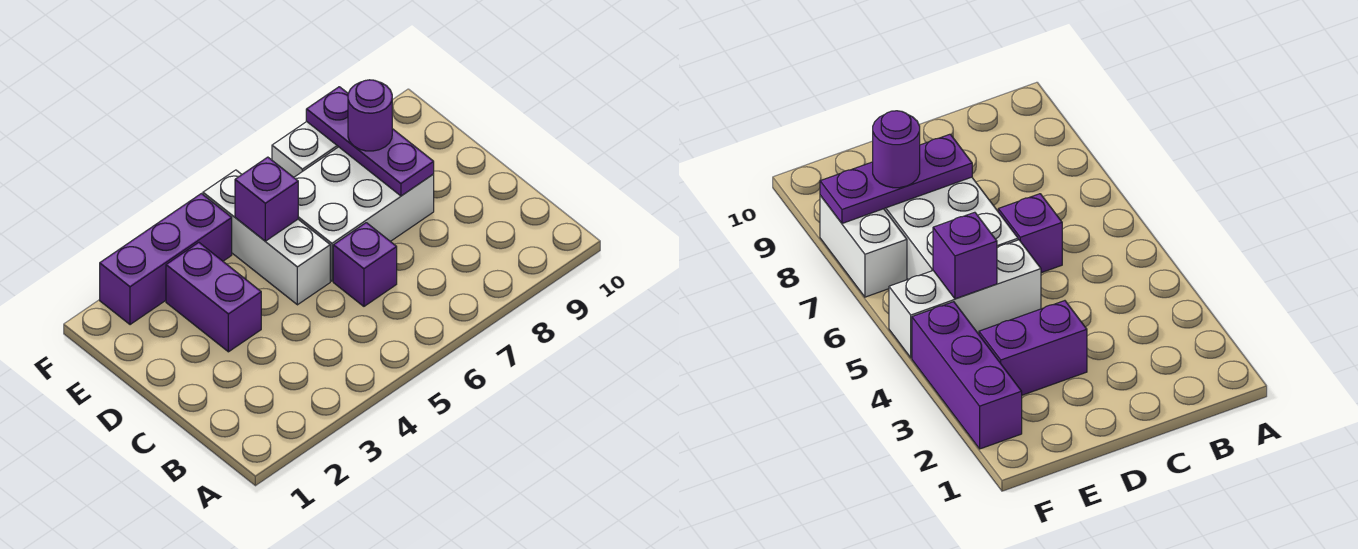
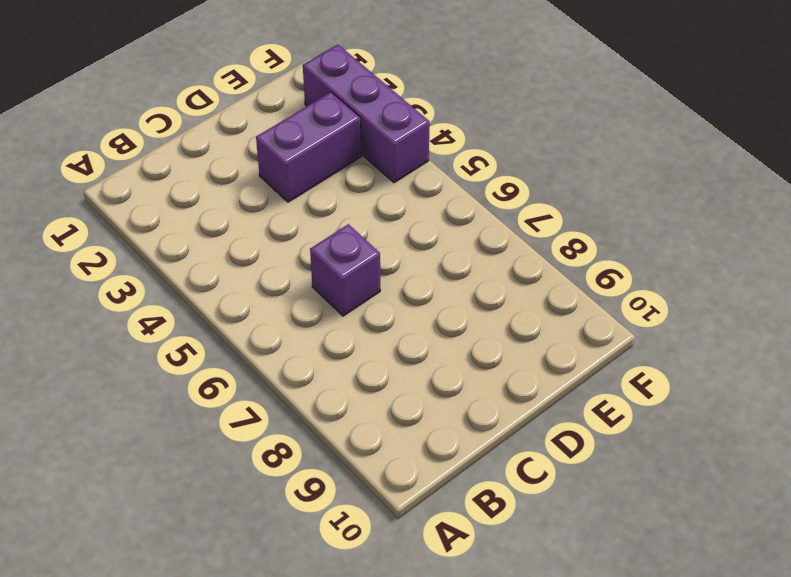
none -> white 1x3 brick [203,170,330,305]
none -> white 2x3 brick [294,147,434,281]

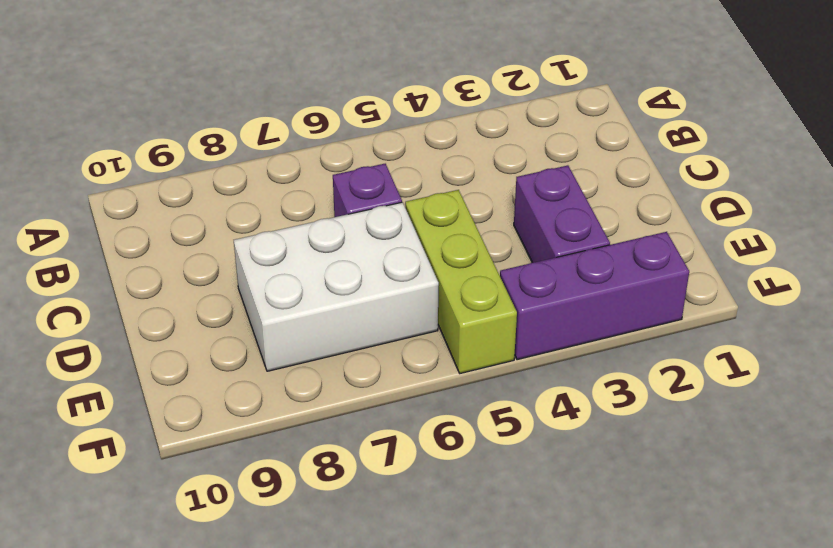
lime 1x3 brick [405,190,517,373] -> white 1x3 brick [203,170,330,305]
none -> white 1x2 brick [272,122,338,177]
none -> purple 1x3 plate [306,87,434,196]

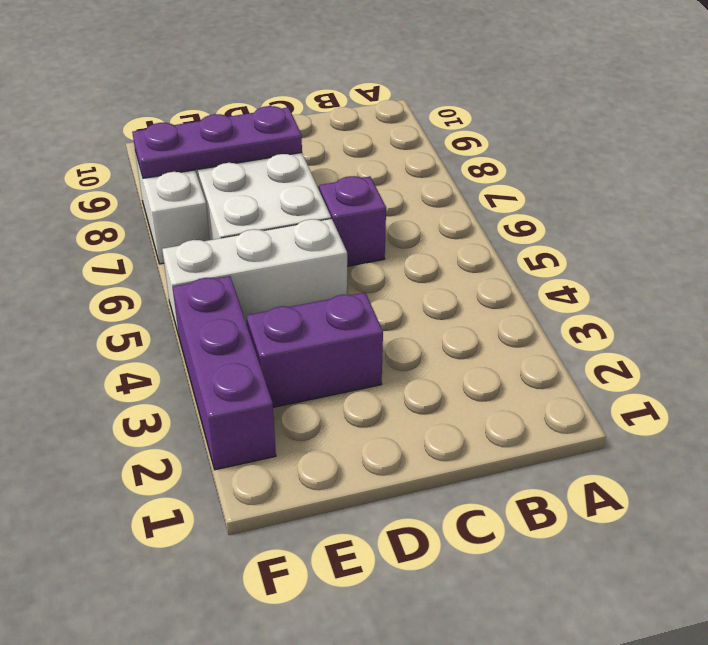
none -> purple 1x1 brick [235,157,298,241]
none -> purple 1x1 round brick [348,80,392,151]

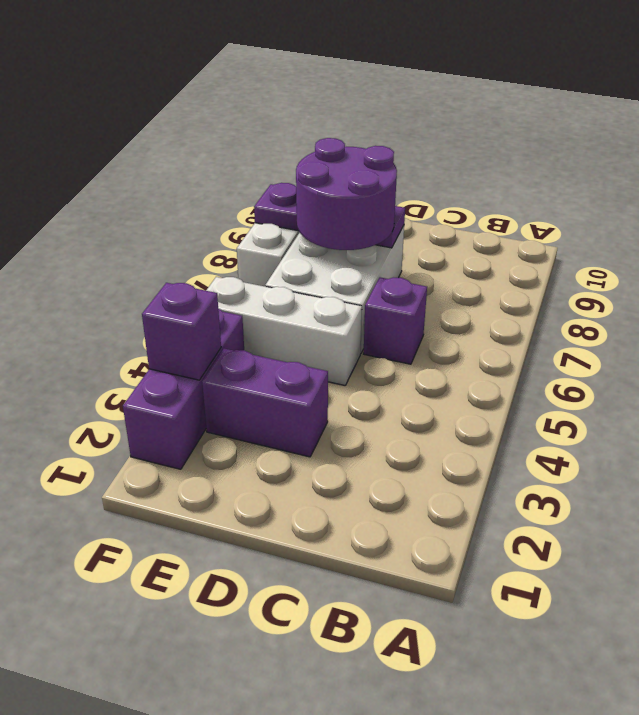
purple 2x2 round brick [296,138,397,250] -> purple 1x1 round brick [348,80,392,151]
purple 1x1 brick [142,283,221,380] -> purple 1x1 brick moved to [235,157,298,241]

